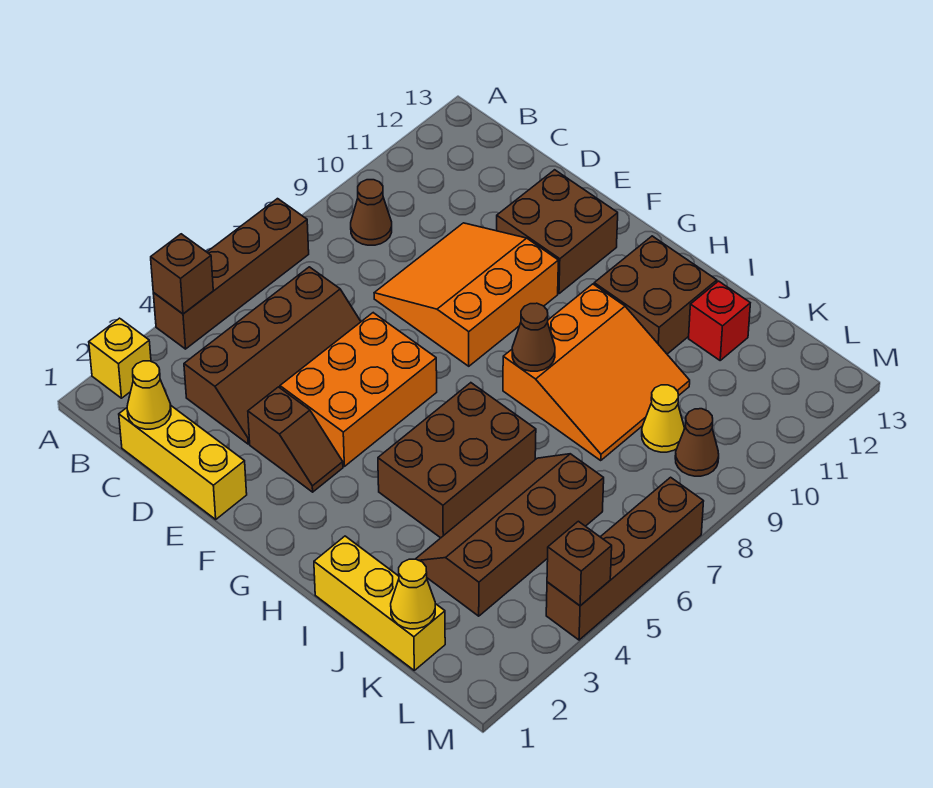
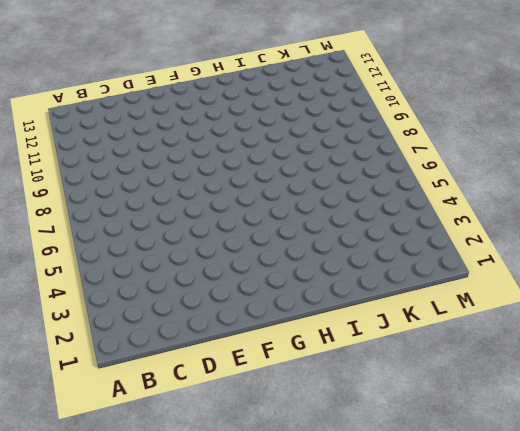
none -> yellow 1x1 brick [89,318,151,398]
none -> brown 1x4 brick [153,199,309,349]
none -> brown 1x1 cone [351,180,392,245]

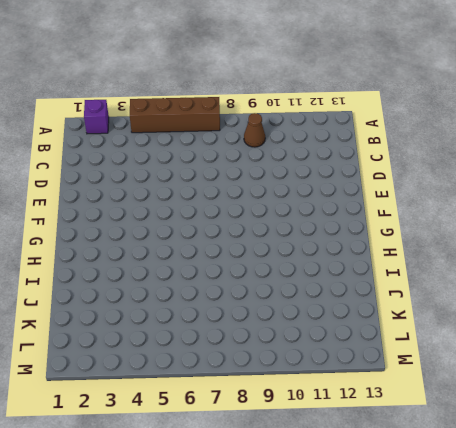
purple 1x1 brick [84,100,109,134] -> yellow 1x1 brick [89,318,151,398]
none -> yellow 1x3 brick [119,406,247,519]
none -> brown 2x4 slope [184,267,361,444]
none -> orange 3x3 slope [374,223,558,366]

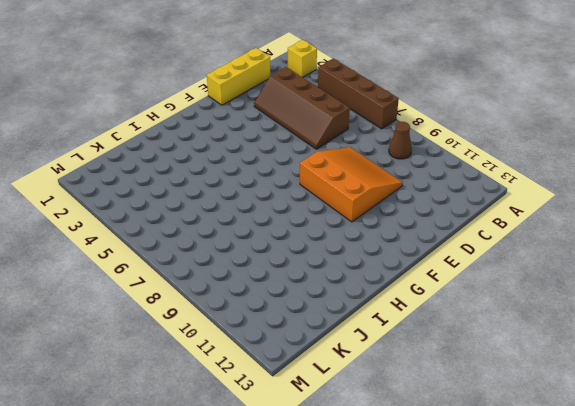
none -> brown 1x2 slope [248,387,343,492]
none -> orange 2x3 brick [280,313,437,466]
none -> brown 2x2 brick [497,170,618,294]

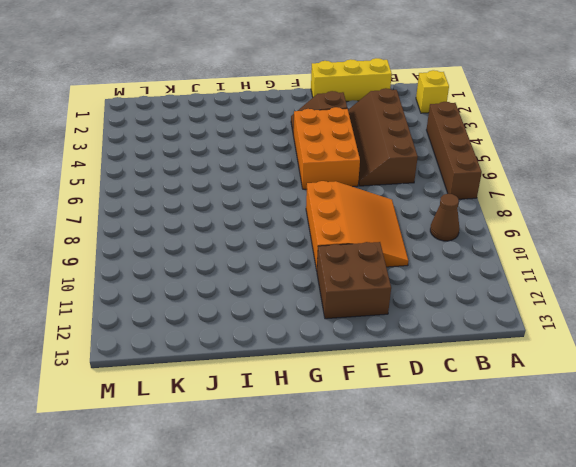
none -> brown 2x3 brick [378,383,536,538]
none -> orange 3x3 slope [503,284,690,460]
none -> brown 2x2 brick [594,236,717,354]

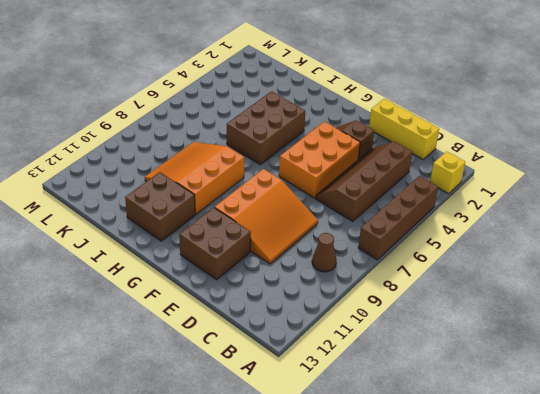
none -> yellow 1x3 brick [314,536,445,670]
none -> brown 2x4 slope [416,454,604,616]
none -> red 1x1 brick [689,281,750,360]

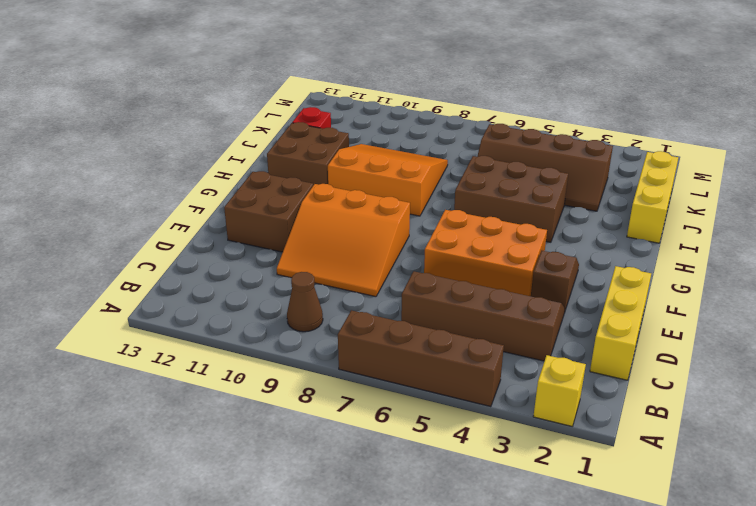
none -> yellow 1x1 cone [642,385,684,452]
none -> brown 1x1 cone [675,409,719,476]
none -> brown 1x4 brick [546,477,704,640]

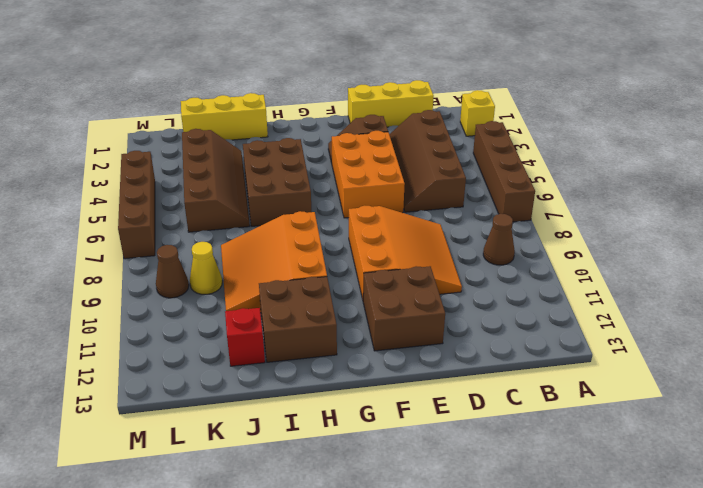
none -> brown 1x1 brick [151,234,213,314]
none -> yellow 1x1 cone [127,361,171,429]
none -> brown 1x1 cone [512,303,555,371]

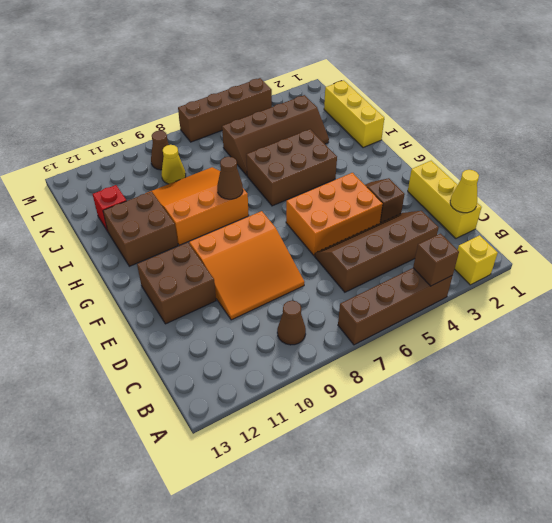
none -> yellow 1x1 cone [391,559,435,629]
none -> brown 1x1 brick [547,521,612,606]

